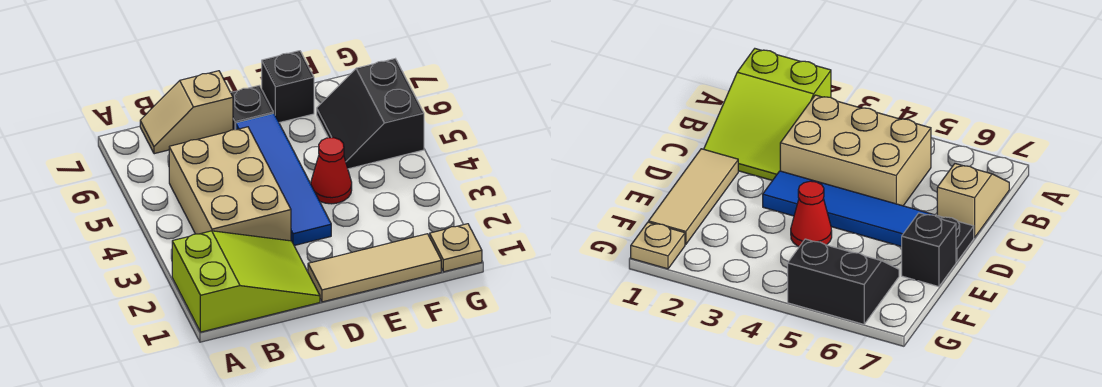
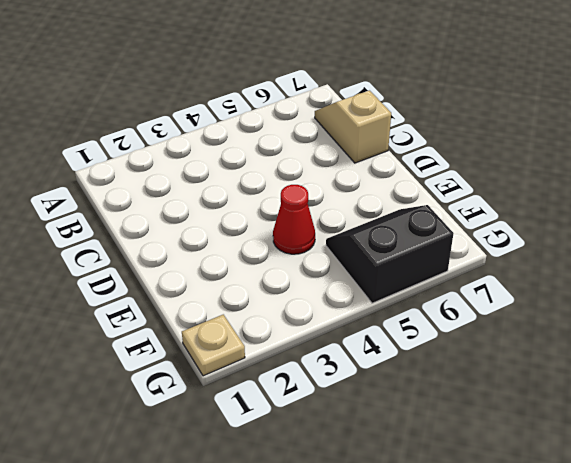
none -> lime 2x3 slope [172,231,320,332]
none -> tan 2x3 brick [169,127,291,241]

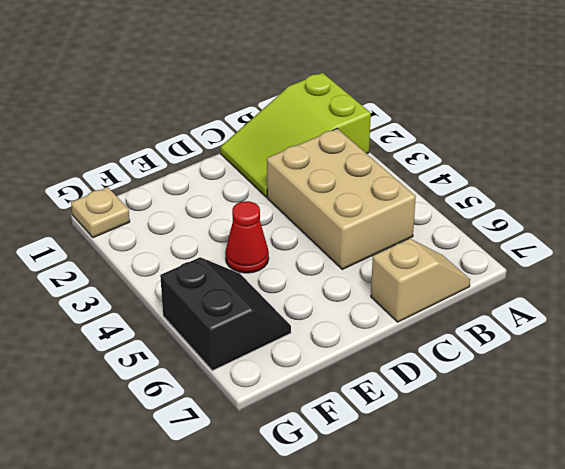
none -> tan 1x3 tile [308,234,441,302]
none -> blue 1x4 tile [236,113,331,246]

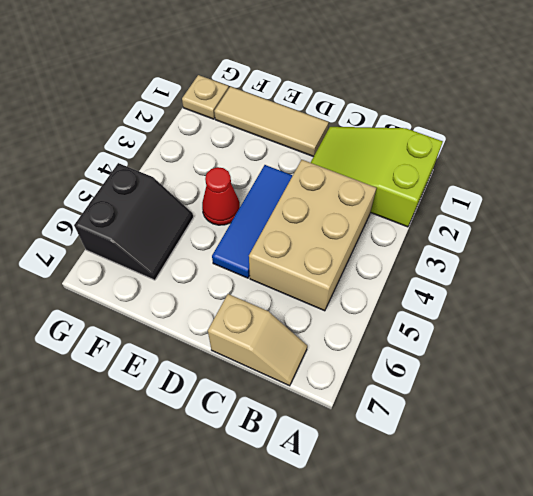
blue 1x3 tile [212,165,293,278] -> blue 1x4 tile [236,113,331,246]
none -> black 1x1 plate [231,85,273,130]
none -> black 1x1 brick [262,51,314,123]

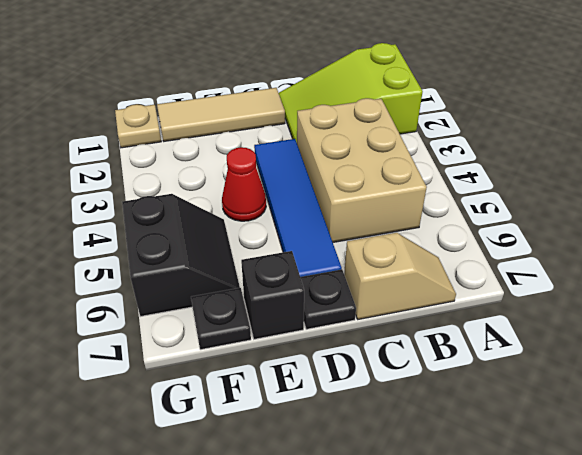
black 1x1 plate [191,288,251,350] -> none

